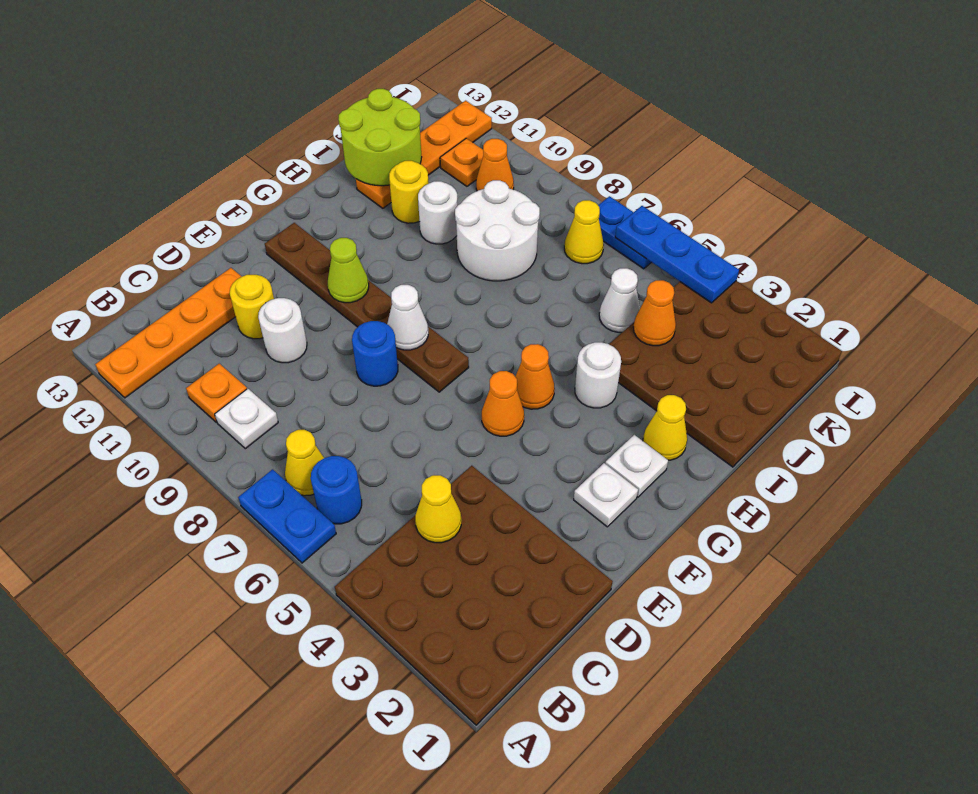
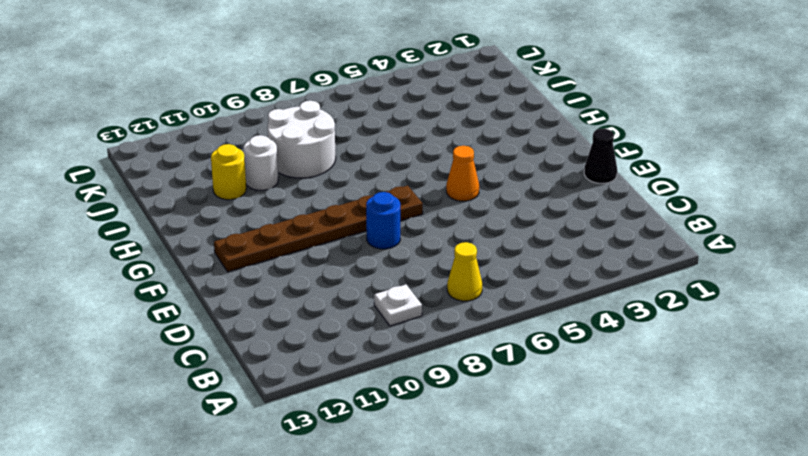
black 1x1 cone [584,129,617,183] -> none
none -> brown 4x4 plate [335,466,613,725]
none -> blue 1x2 plate [238,469,336,563]
none -> orange 1x4 plate [95,268,242,398]
none -> blue 1x1 round brick [311,456,362,524]

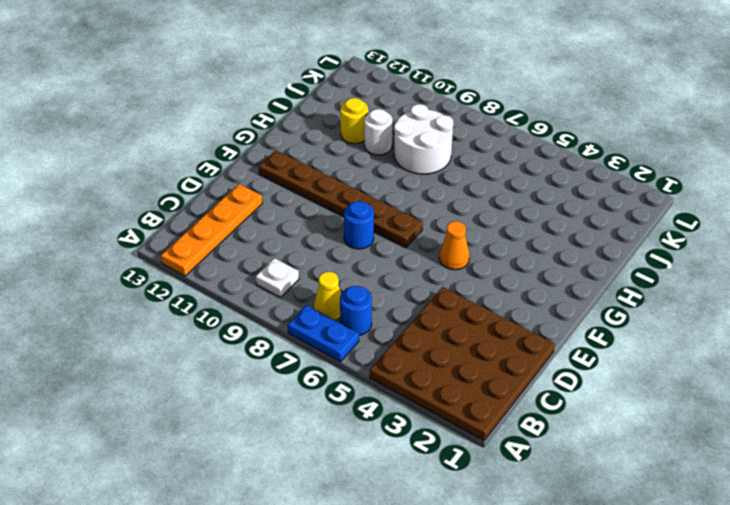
none -> orange 1x1 plate [186,364,247,422]
none -> white 1x1 round brick [258,298,307,363]
none -> yellow 1x1 round brick [230,275,274,339]
none -> white 1x1 plate [574,463,638,527]

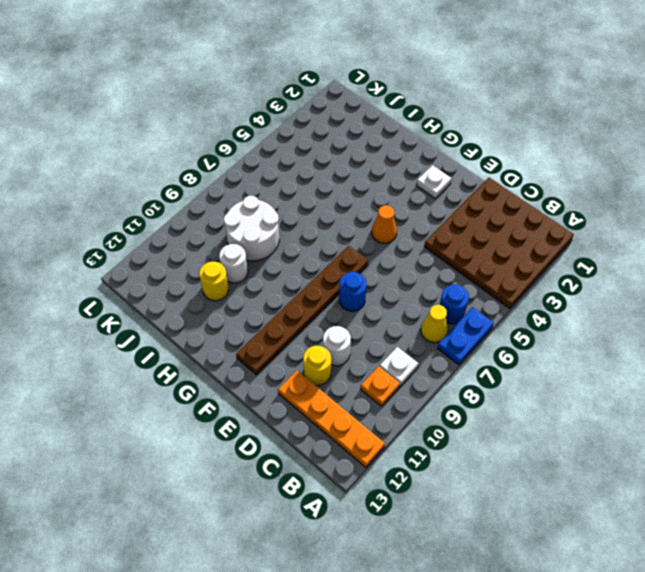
none -> white 1x1 plate [605,435,668,497]
none -> orange 1x1 cone [515,344,555,409]
none -> yellow 1x1 cone [643,395,687,460]
none -> white 1x1 round brick [575,342,621,408]

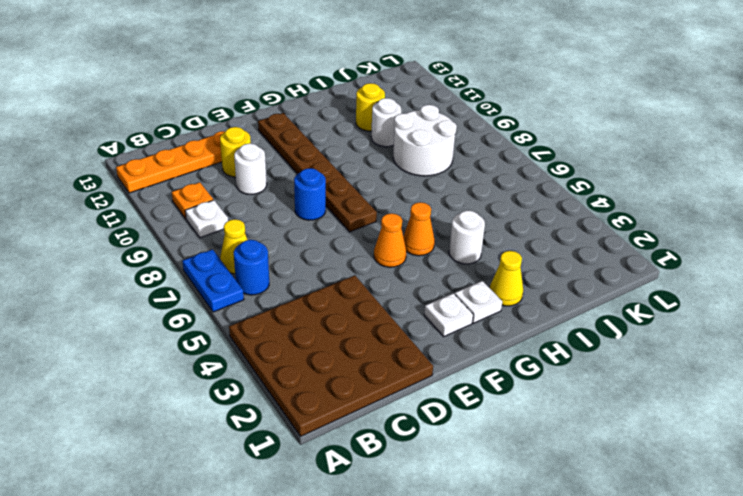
none -> brown 4x4 plate [609,281,842,467]
none -> orange 1x4 plate [356,101,492,208]
none -> white 1x1 cone [599,268,640,332]
none -> yellow 1x1 cone [564,200,604,264]

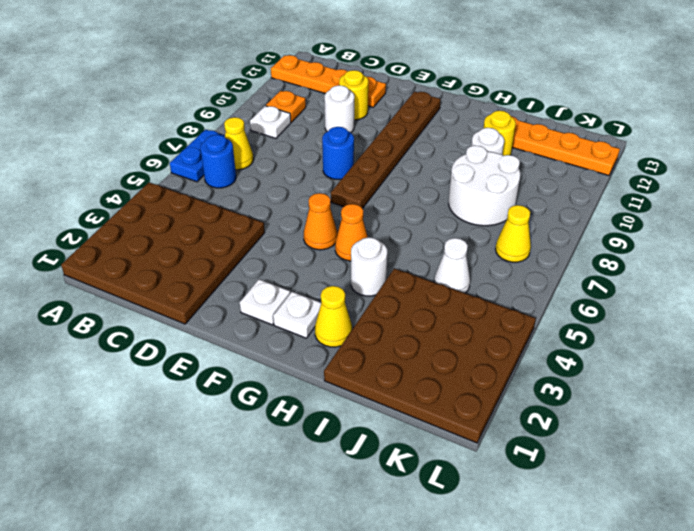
none -> orange 1x1 cone [476,139,514,191]
none -> orange 1x1 plate [440,138,483,186]
none -> blue 1x2 plate [598,196,651,269]
none -> yellow 1x1 cone [415,475,461,543]

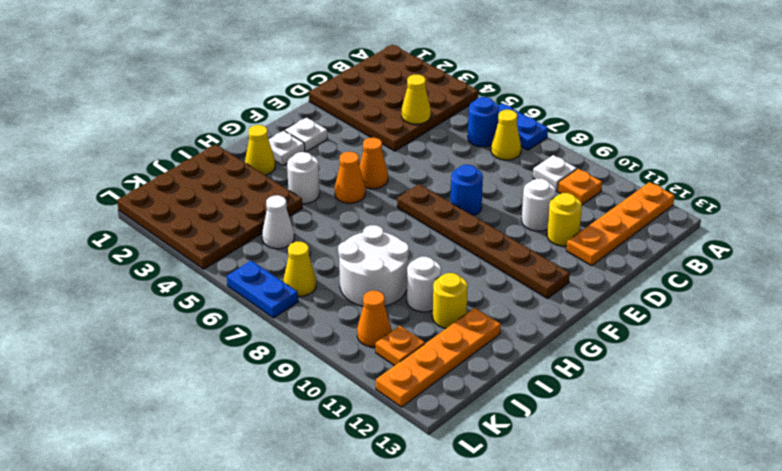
none -> white 1x1 cone [387,285,428,350]
none -> lime 1x1 cone [328,238,369,303]
none -> lime 2x2 round brick [339,89,422,186]
none -> orange 1x1 cone [633,280,676,346]

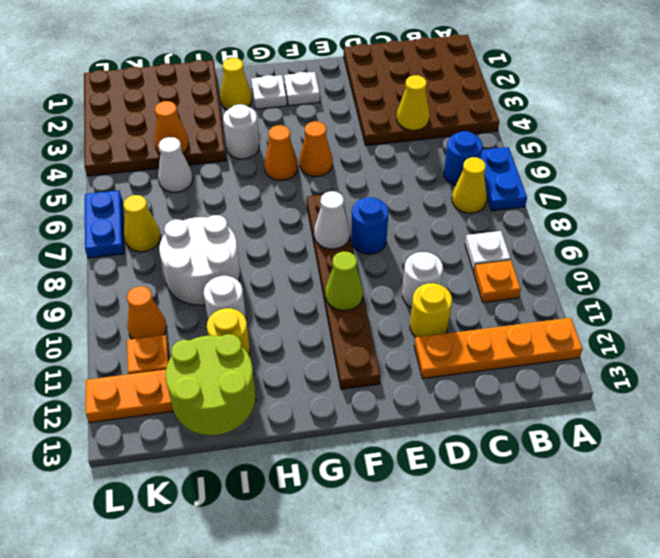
none -> blue 1x3 plate [615,206,739,303]

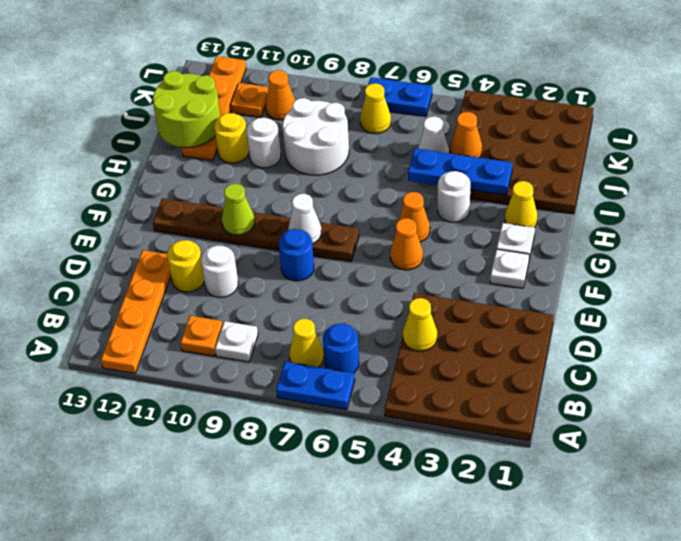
blue 1x3 plate [408,148,513,195] -> blue 1x3 plate moved to [615,206,739,303]

